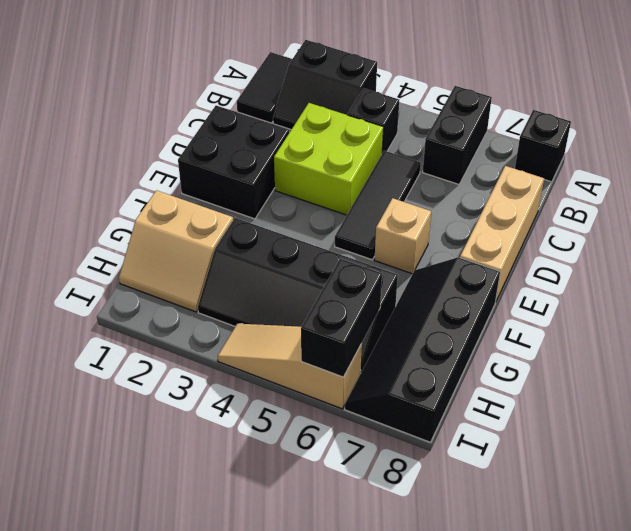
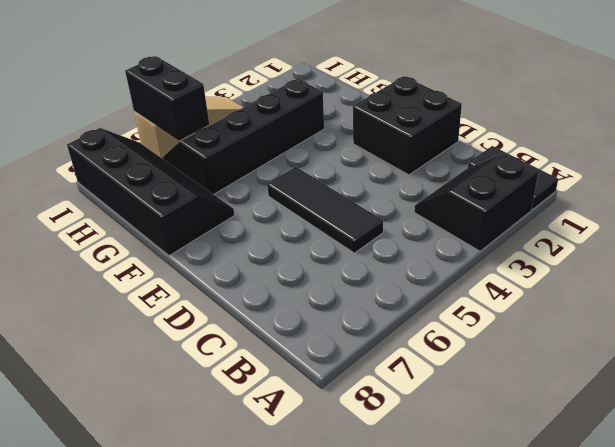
none -> black 1x2 brick [423,86,492,184]
none -> black 1x1 brick [515,110,571,182]
none -> black 1x1 brick [348,88,399,153]

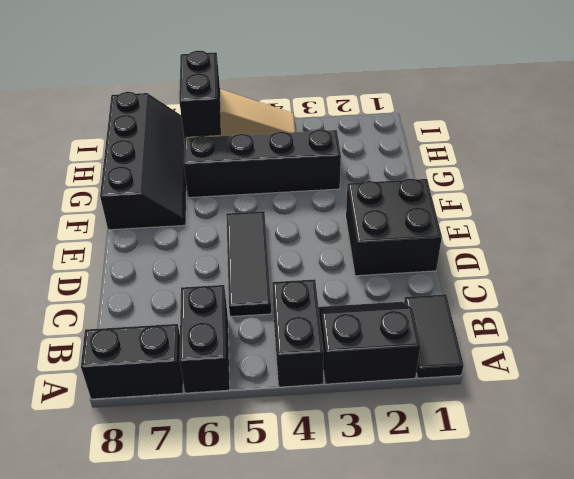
black 1x2 brick [272,279,324,387] -> black 1x1 brick [348,88,399,153]
black 1x2 brick [81,324,183,399] -> black 1x1 brick [515,110,571,182]
none -> lime 2x2 brick [274,103,384,215]
none -> tan 1x3 brick [460,166,544,302]
none -> tan 1x1 brick [374,198,431,274]

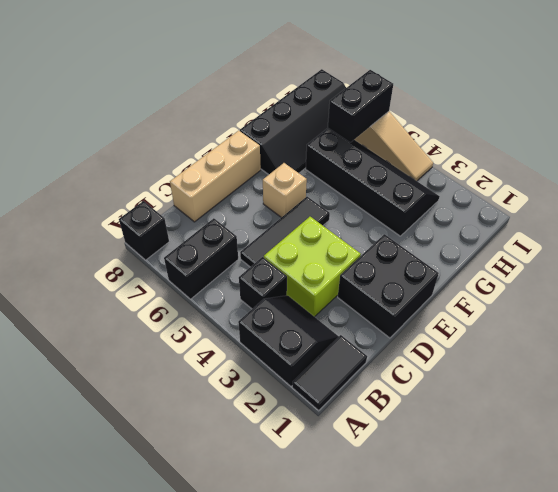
none -> tan 2x2 slope [119,190,233,312]

